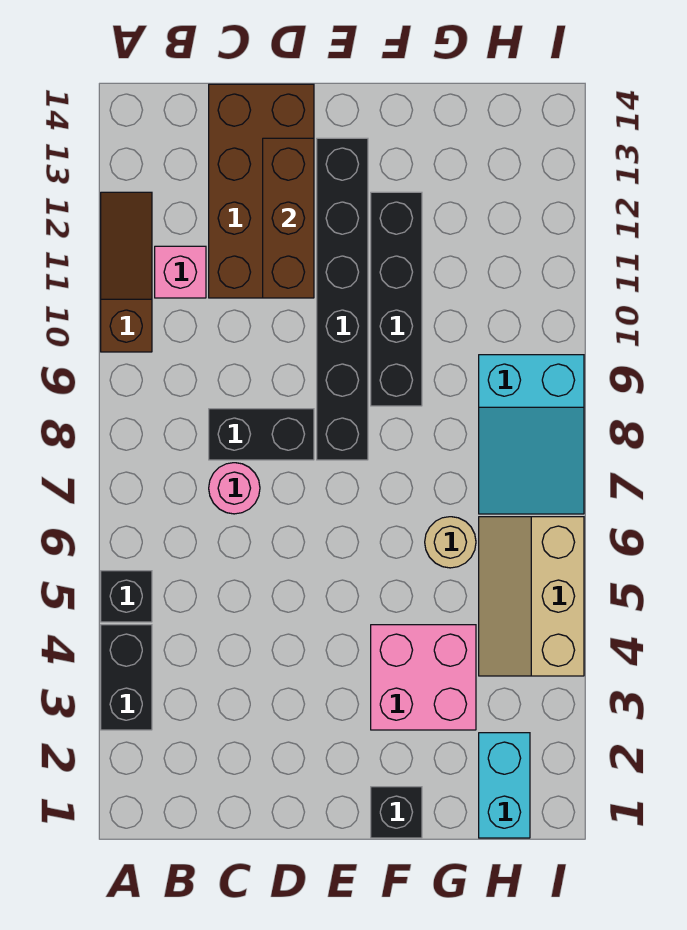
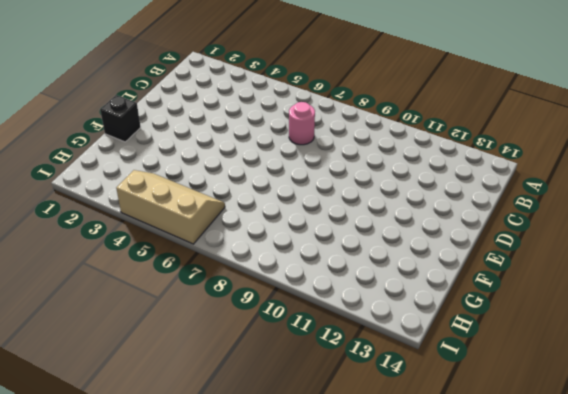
none -> black 1x2 brick [101,625,152,730]
none -> black 1x1 brick [101,571,152,622]
none -> brown 1x3 slope [101,192,152,352]

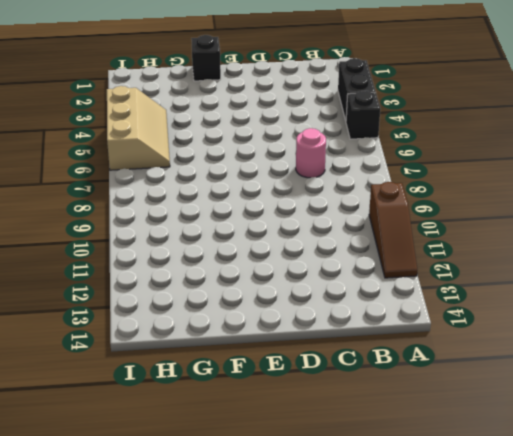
none -> pink 1x1 brick [155,246,206,298]
none -> black 1x2 brick [209,409,314,460]
none -> brown 2x4 brick [209,84,314,298]

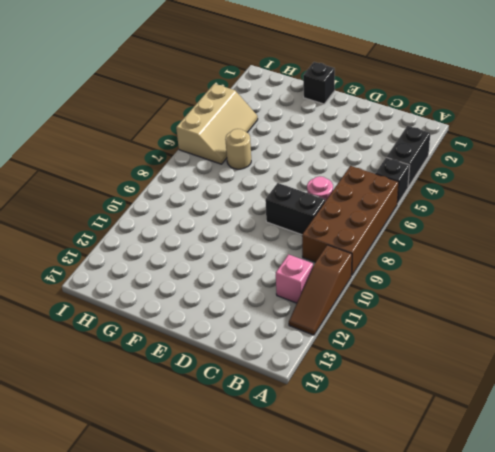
brown 2x4 brick [302,166,399,276] -> brown 2x4 brick moved to [209,84,314,298]
none -> black 1x6 brick [317,138,368,460]
none -> pink 2x2 brick [371,625,476,730]
none -> black 1x4 brick [371,192,422,406]

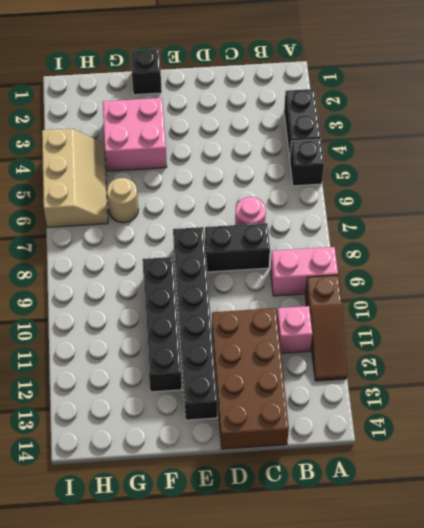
pink 1x2 brick [271,247,338,296] -> none
none -> cyan 1x2 brick [479,733,530,838]
none -> cyan 2x3 slope [479,355,584,514]
none -> brown 1x3 brick [263,138,314,298]

